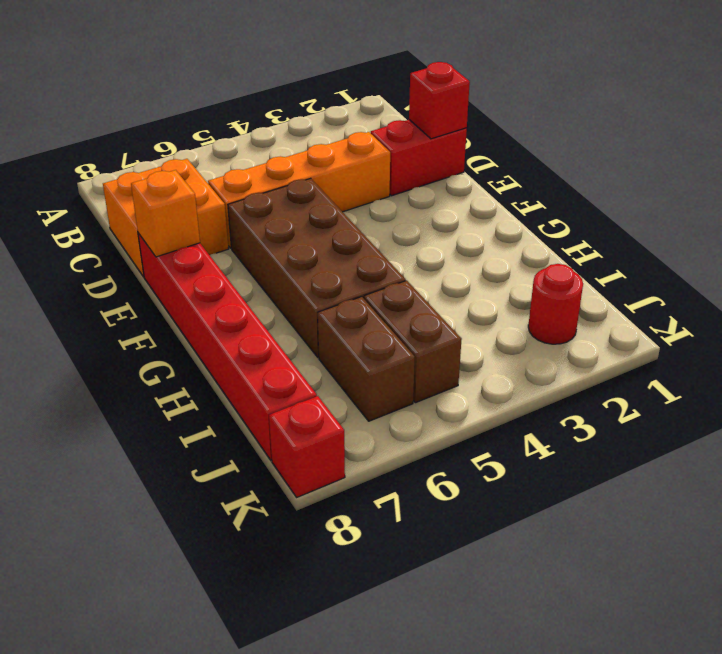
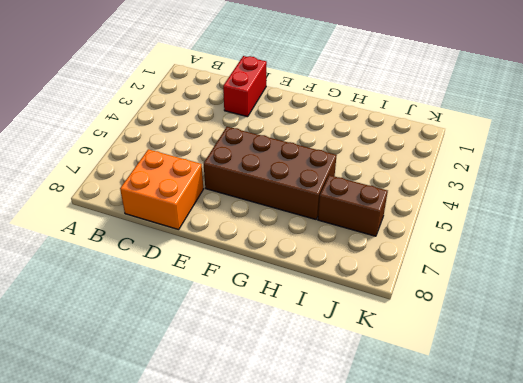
none -> orange 1x4 brick [208,132,390,248]
none -> red 1x6 brick [138,233,317,460]

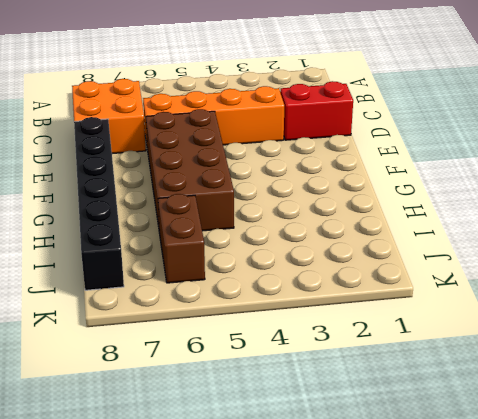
black 1x6 brick [74,117,124,290] -> red 1x6 brick [138,233,317,460]
none -> brown 1x2 brick [364,280,462,403]
none -> red 1x1 round brick [528,264,583,344]

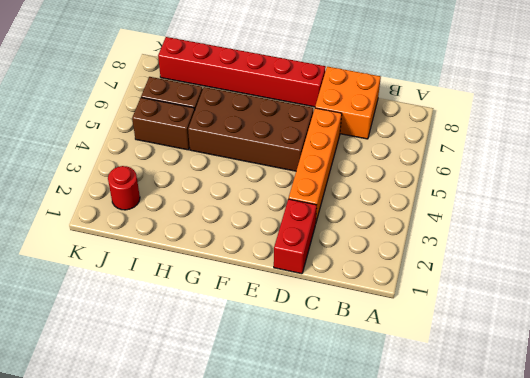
none -> red 1x1 brick [269,396,345,497]
none -> red 1x1 brick [409,62,470,139]

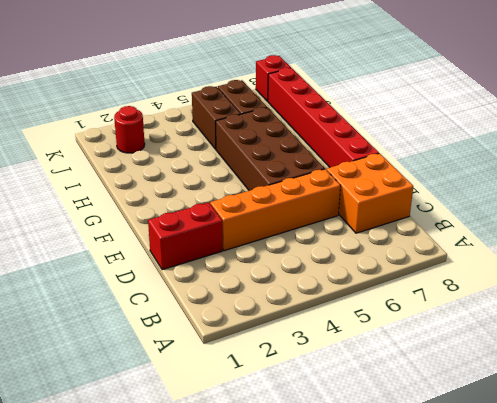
none -> red 1x1 brick [409,62,470,139]
none -> orange 1x1 brick [131,170,200,257]

